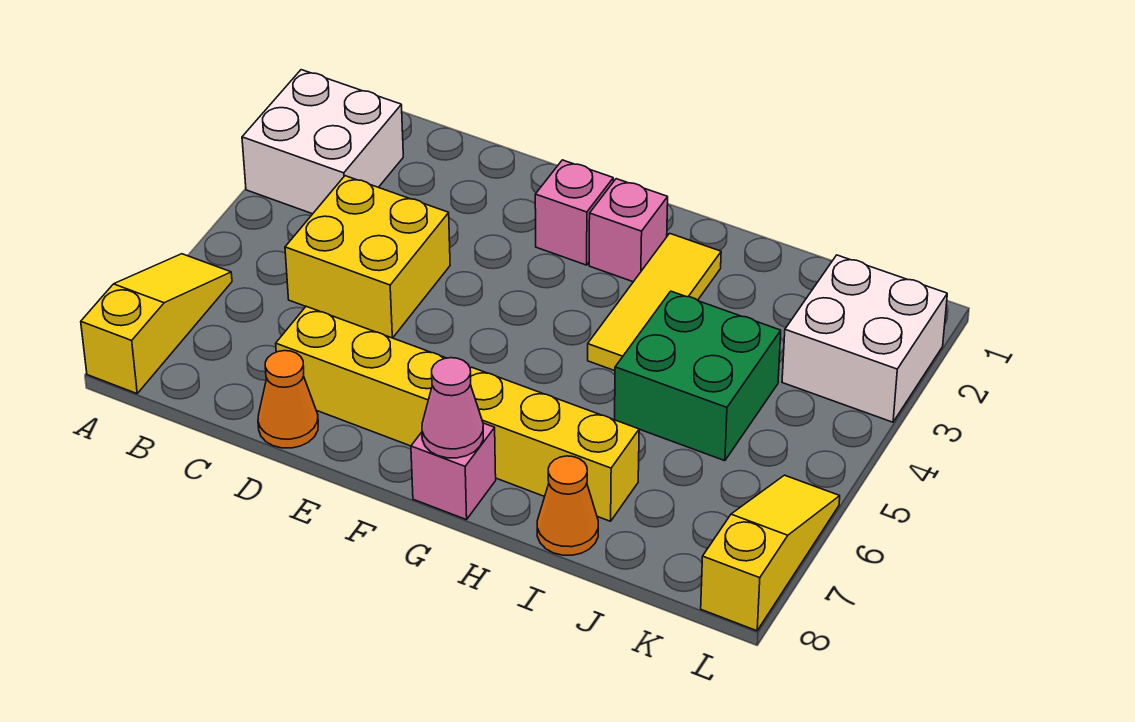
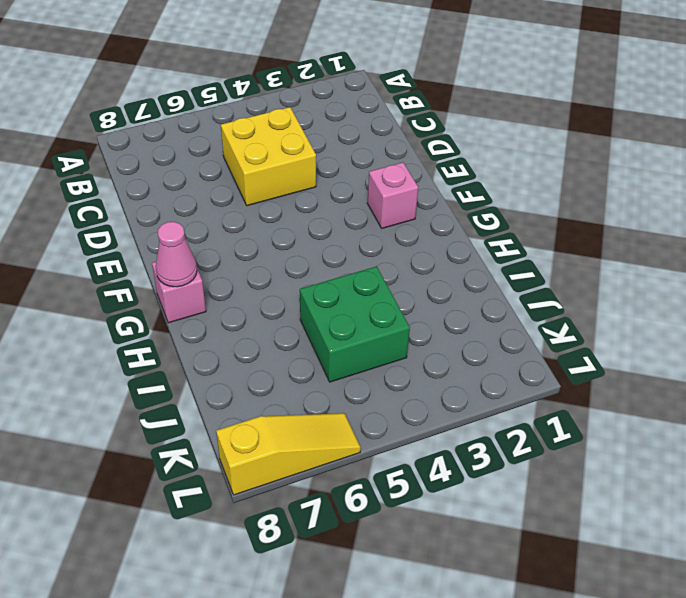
none -> white 2x2 brick [242,70,403,214]
none -> yellow 1x3 slope [81,254,232,394]
none -> yellow 1x3 brick [276,306,445,446]

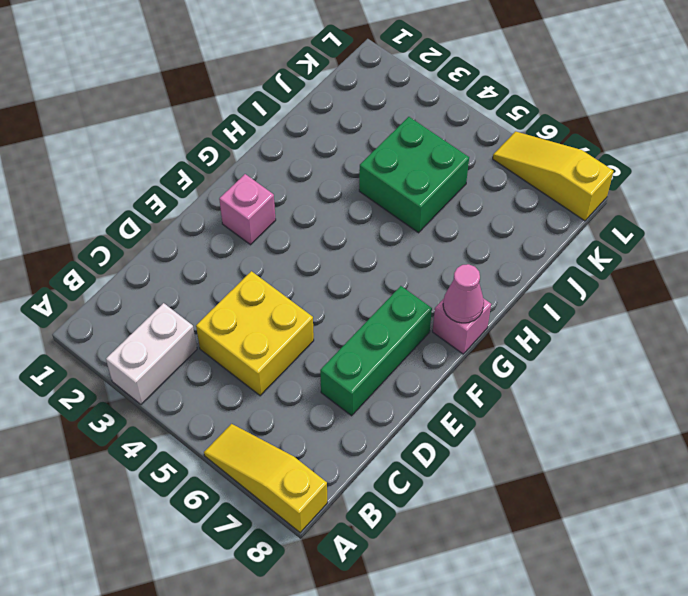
white 1x2 brick [106,303,197,404] -> white 2x2 brick [242,70,403,214]
green 1x3 brick [320,286,432,416] -> yellow 1x3 brick [276,306,445,446]
none -> orange 1x1 cone [258,351,318,448]
none -> pink 1x1 brick [589,179,668,282]
none -> yellow 1x3 brick [470,367,639,521]

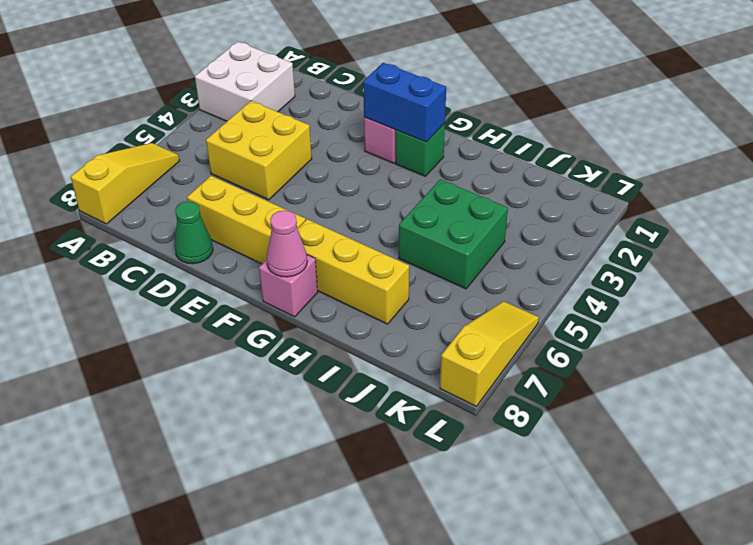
green 1x1 cone [174,201,213,264] -> orange 1x1 cone [258,351,318,448]
blue 1x2 brick [363,63,446,142] -> none
green 1x1 brick [396,123,445,176] -> pink 1x1 brick [589,179,668,282]
none -> yellow 1x3 tile [588,233,721,371]
none -> orange 1x1 cone [537,456,598,555]
none -> white 2x2 brick [782,255,947,422]

